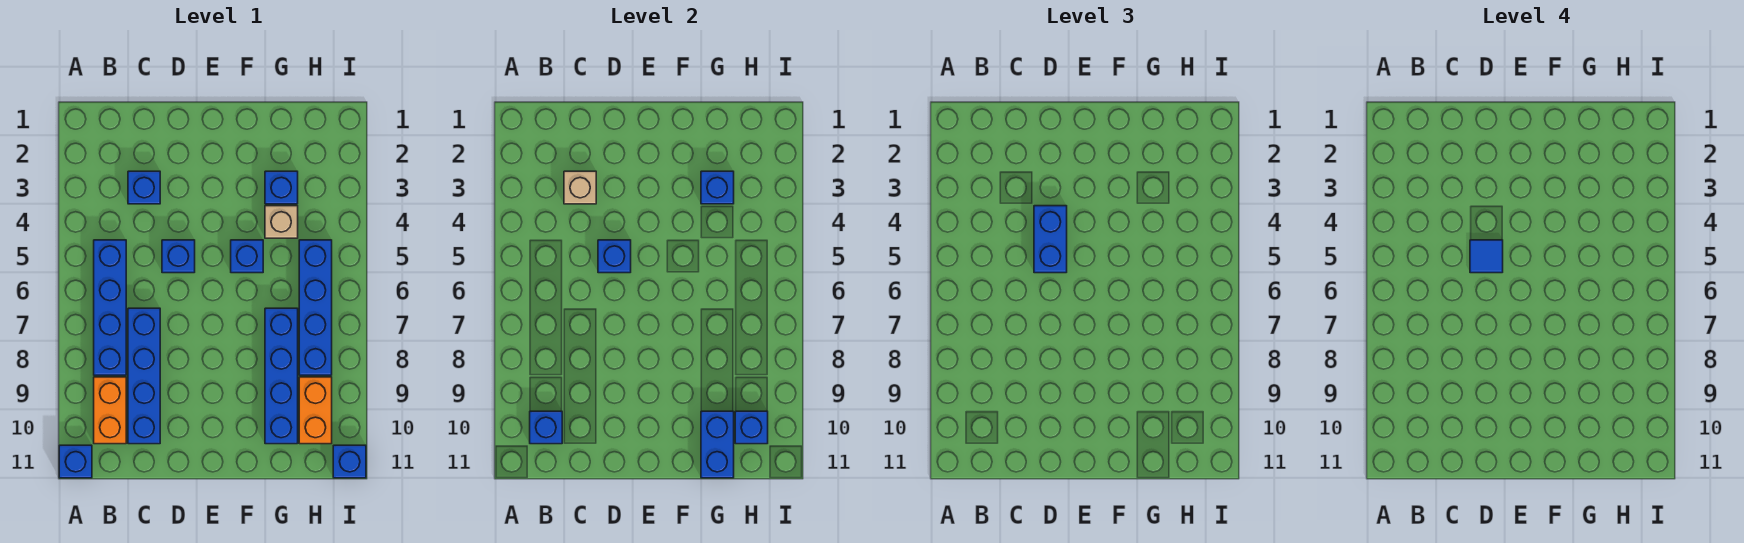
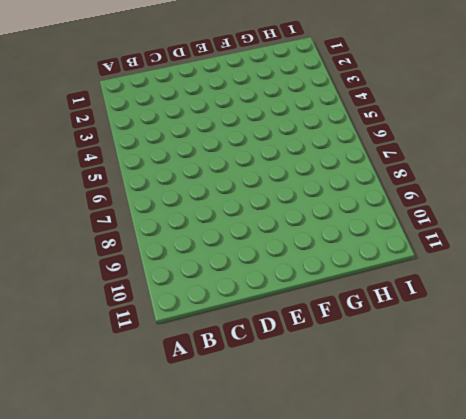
none -> blue 1x1 brick [59,445,92,478]
none -> blue 1x4 brick [94,240,126,375]
none -> orange 1x2 brick [94,377,126,444]

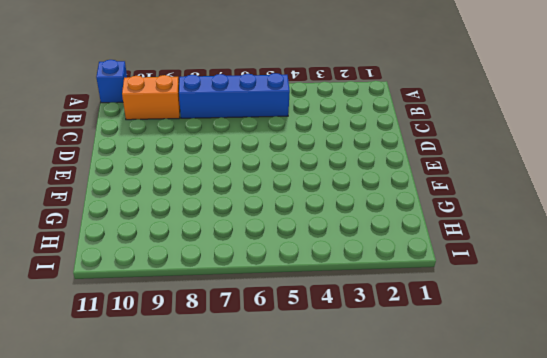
none -> blue 1x1 brick [128,171,160,204]
none -> blue 1x4 brick [128,308,160,444]
none -> blue 1x1 brick [162,240,195,273]

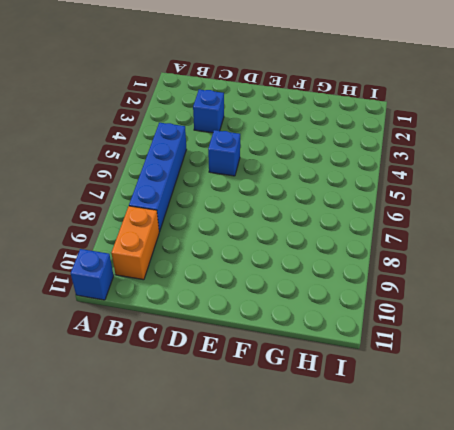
none -> blue 1x4 brick [128,308,160,444]
none -> blue 1x1 brick [231,240,263,273]
none -> blue 1x1 brick [265,171,298,204]

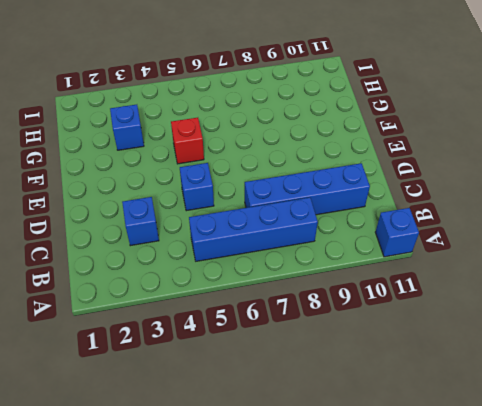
red 1x1 brick [171,118,204,164] -> blue 1x1 brick [231,240,263,273]
none -> orange 1x2 brick [94,377,126,444]
none -> tan 1x1 brick [265,206,298,238]
none -> blue 1x4 brick [265,308,298,444]

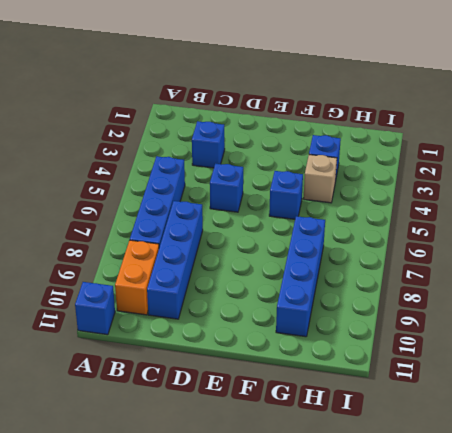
none -> blue 1x4 brick [299,240,332,375]
none -> orange 1x2 brick [299,377,332,444]
none -> blue 1x1 brick [333,445,366,478]

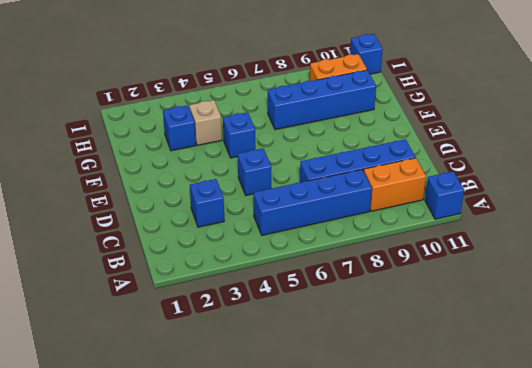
none -> blue 1x4 brick [299,240,332,375]
none -> blue 1x1 brick [530,411,562,444]
none -> tan 1x1 brick [564,171,596,204]

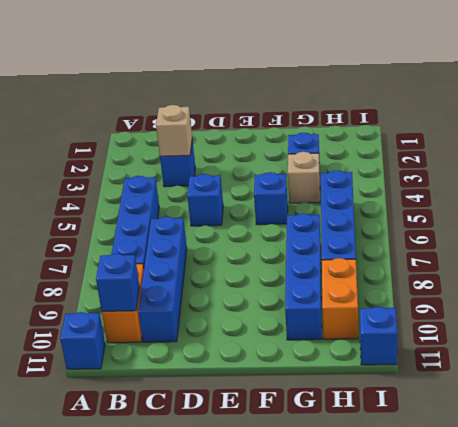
none -> blue 1x1 brick [598,240,631,273]
none -> blue 1x1 brick [701,171,734,204]
none -> blue 1x2 brick [701,411,734,478]

